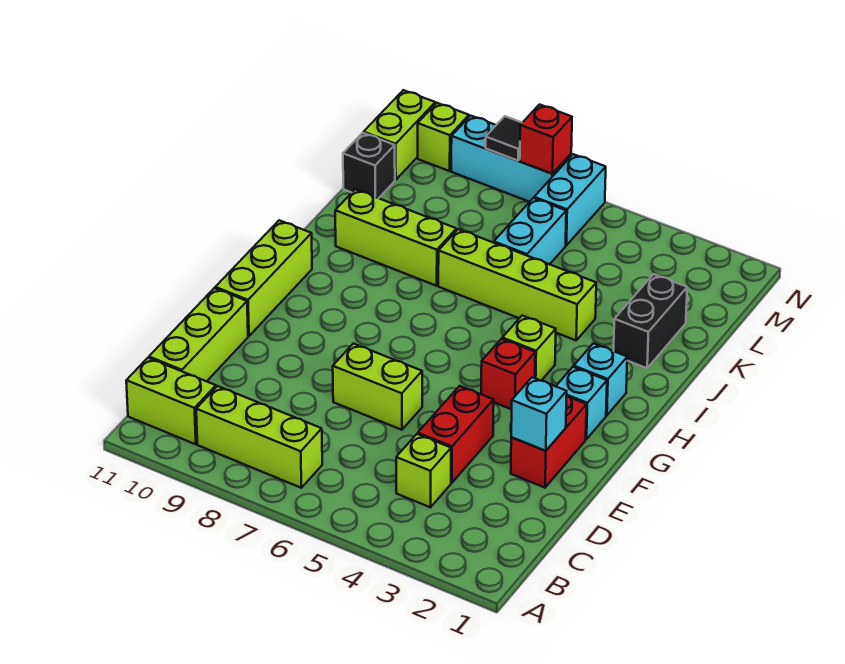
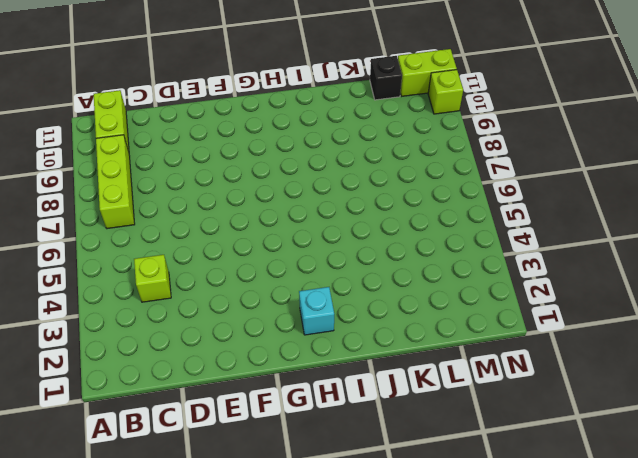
none -> lime 1x3 brick [149,288,248,381]
none -> red 1x2 brick [418,386,494,483]
none -> red 1x2 brick [511,396,586,488]

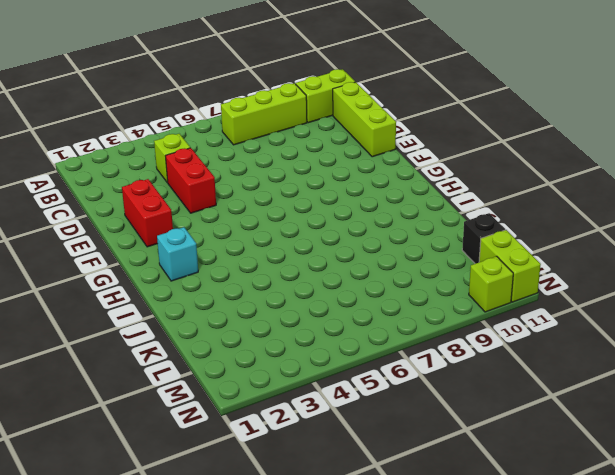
none -> lime 1x2 brick [333,343,422,430]
none -> lime 1x3 brick [215,220,312,336]
none -> cyan 1x1 brick [556,367,607,439]

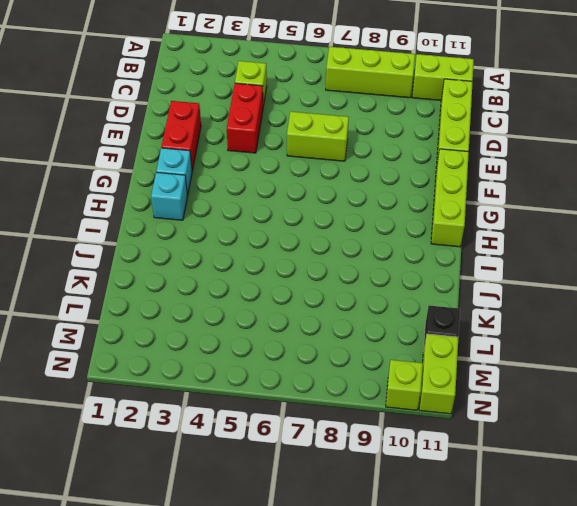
none -> red 1x1 brick [481,339,535,409]
none -> lime 1x1 brick [502,316,556,381]
none -> black 1x2 brick [614,274,687,368]

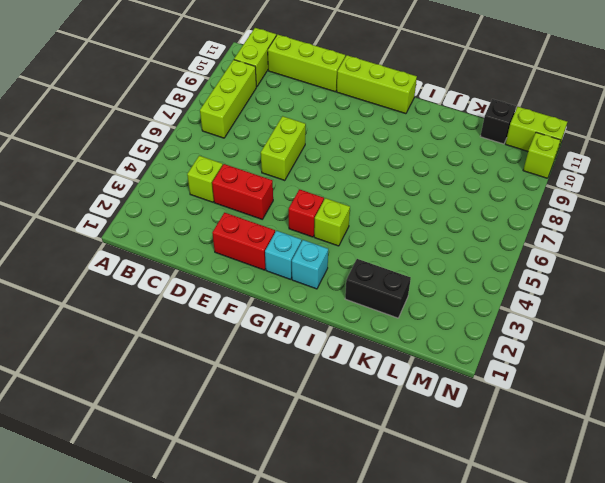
none -> lime 1x4 brick [438,229,596,340]
none -> lime 1x3 brick [335,189,456,286]
none -> cyan 1x2 brick [494,198,566,264]

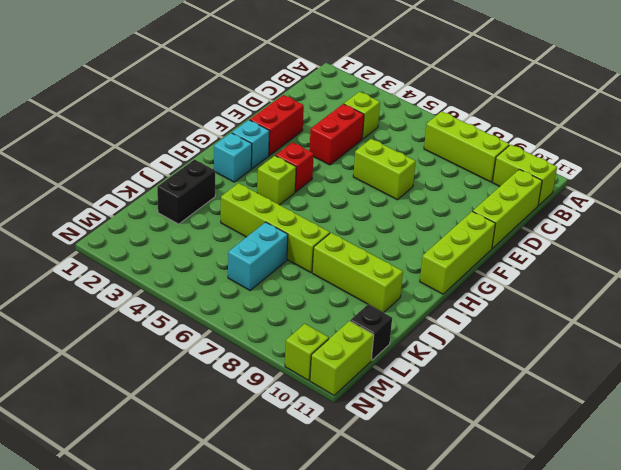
none -> cyan 1x2 brick [534,154,606,245]
none -> cyan 1x3 brick [451,116,571,202]
none -> cyan 1x1 brick [511,377,567,451]

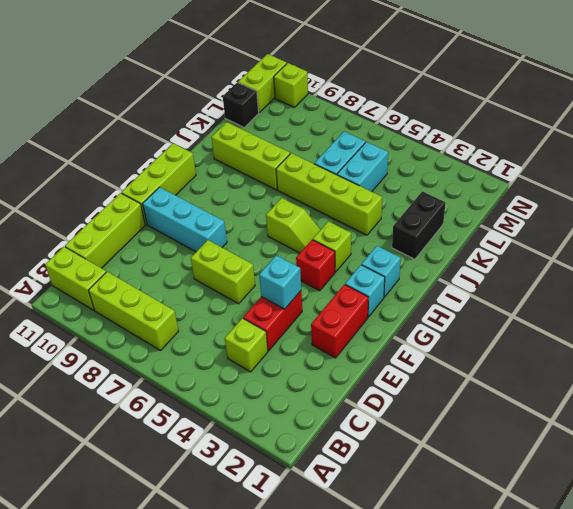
cyan 1x1 brick [259,255,301,309] -> cyan 1x1 brick moved to [511,377,567,451]
cyan 1x3 brick [143,187,227,252] -> cyan 1x3 brick moved to [451,116,571,202]
lime 1x2 slope [266,198,321,253] -> none
cyan 1x2 brick [337,142,388,192] -> cyan 1x2 brick moved to [534,154,606,245]
none -> red 1x1 brick [520,105,572,174]
none -> black 1x1 tile [486,116,522,161]

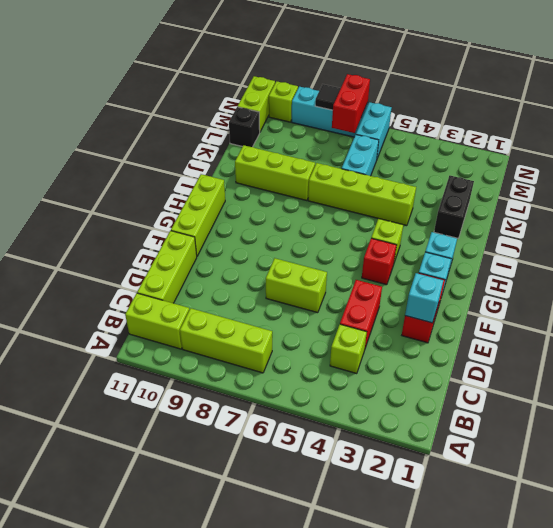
red 1x2 brick [332,74,370,133] -> red 1x1 brick [520,105,572,174]

